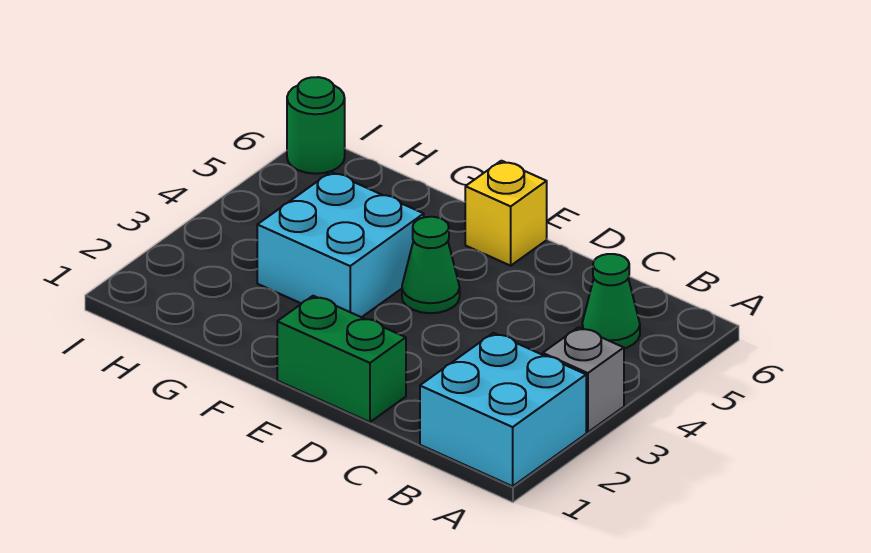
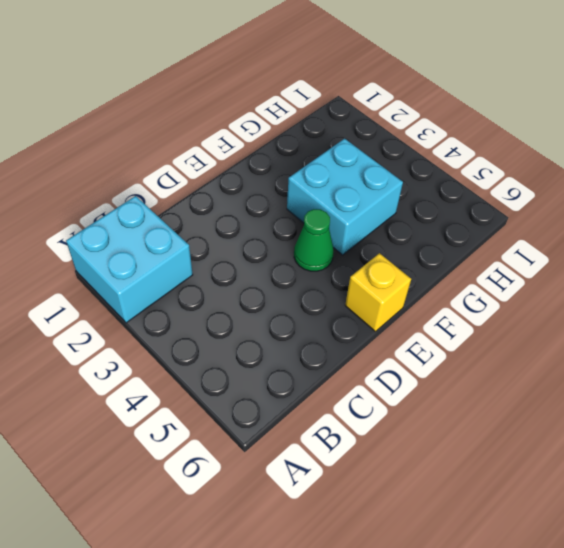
none -> grey 1x1 brick [543,327,624,432]
none -> green 1x1 cone [582,254,640,348]

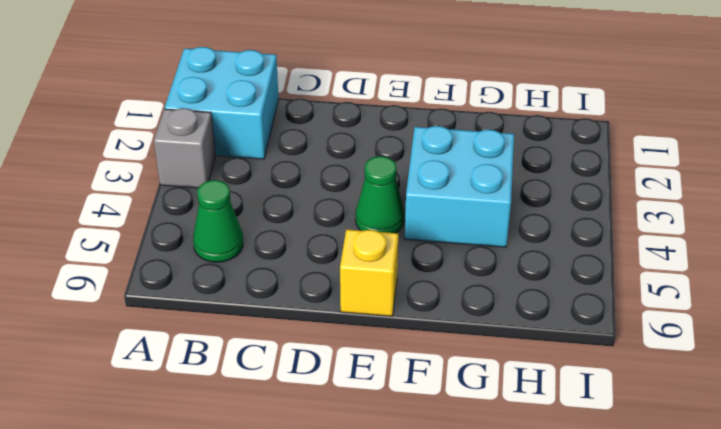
none -> green 1x2 brick [277,296,406,422]
none -> green 1x1 round brick [287,77,345,174]

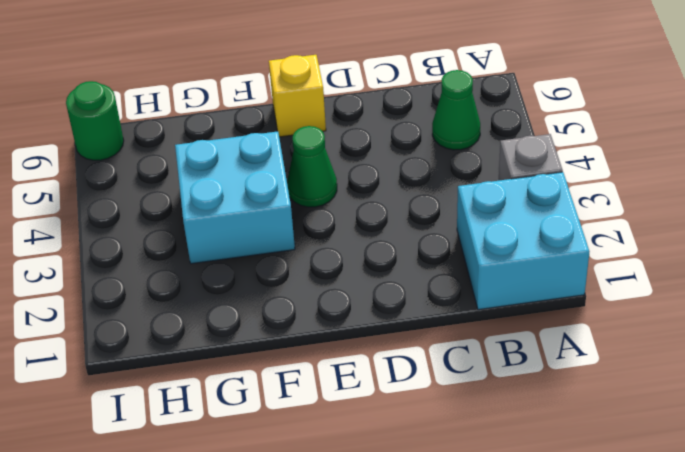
none -> green 1x2 brick [277,296,406,422]

